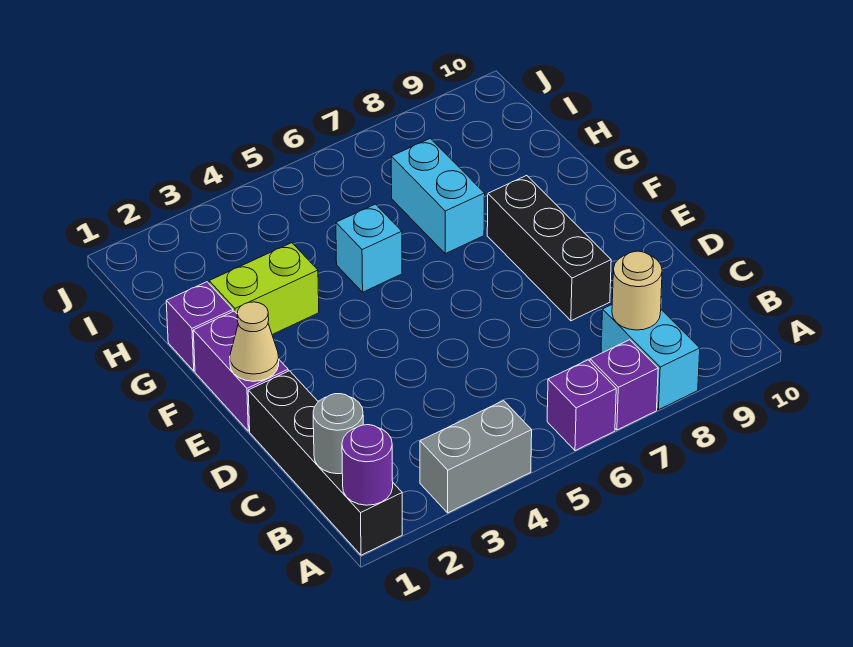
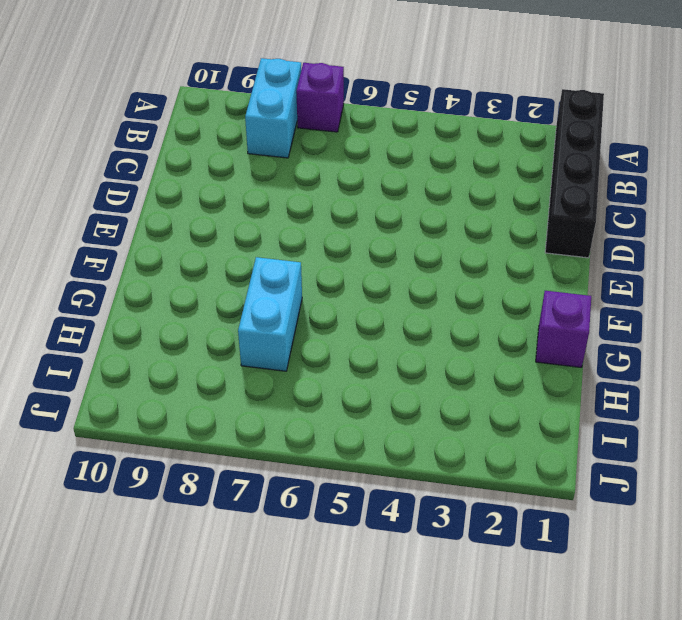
none -> grey 1x2 brick [420,401,532,513]
none -> purple 1x1 brick [547,360,616,451]
none -> black 1x3 brick [487,176,611,321]

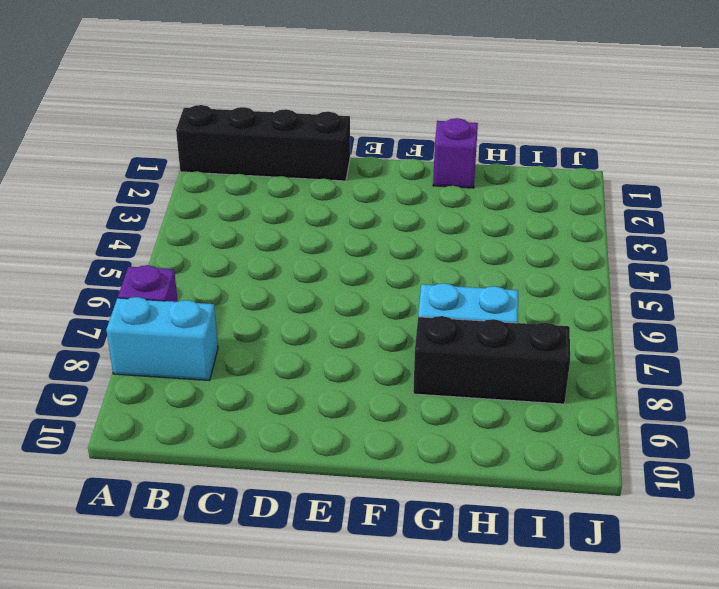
black 1x3 brick [413,316,570,404] -> black 1x3 brick moved to [487,176,611,321]
none -> grey 1x2 brick [420,401,532,513]
none -> purple 1x1 brick [547,360,616,451]
none -> purple 1x2 brick [193,311,288,431]

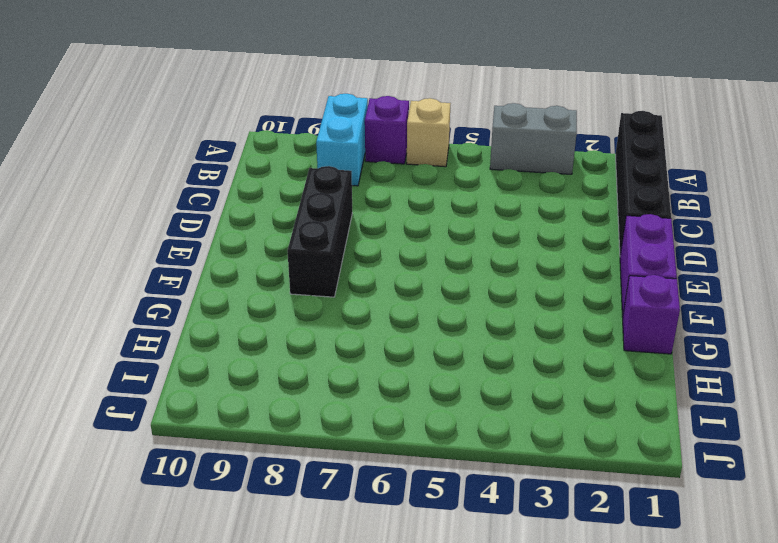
tan 1x1 brick [407,98,450,167] -> purple 1x1 brick [547,360,616,451]
none -> lime 1x2 brick [209,243,319,335]
none -> cyan 1x1 brick [336,204,402,292]
none -> cyan 1x2 brick [391,138,485,254]

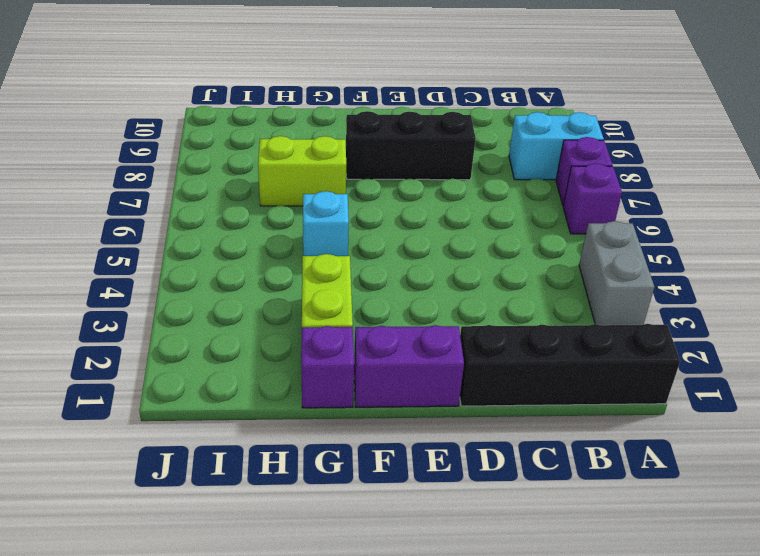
lime 1x2 brick [258,136,346,206] -> cyan 1x2 brick [391,138,485,254]
none -> purple 1x1 round brick [342,425,393,505]
none -> grey 1x1 round brick [313,394,363,474]
none -> tan 1x1 round brick [612,251,662,330]

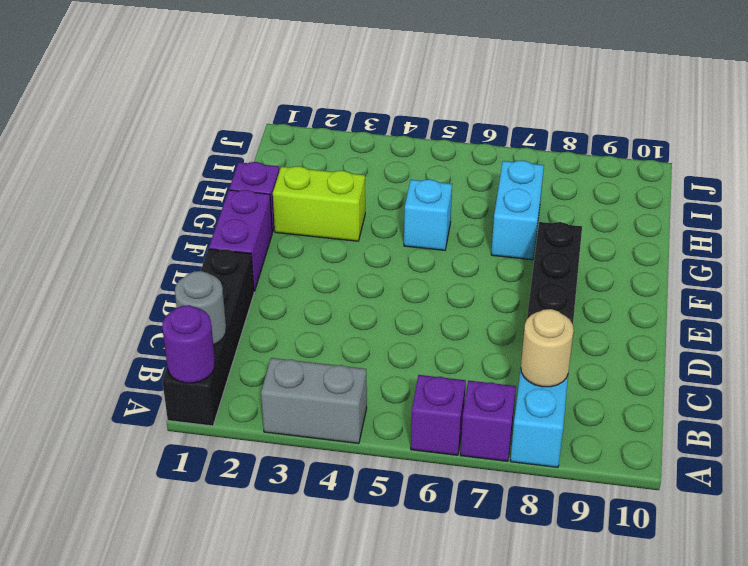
none -> tan 1x1 cone [230,302,279,381]

